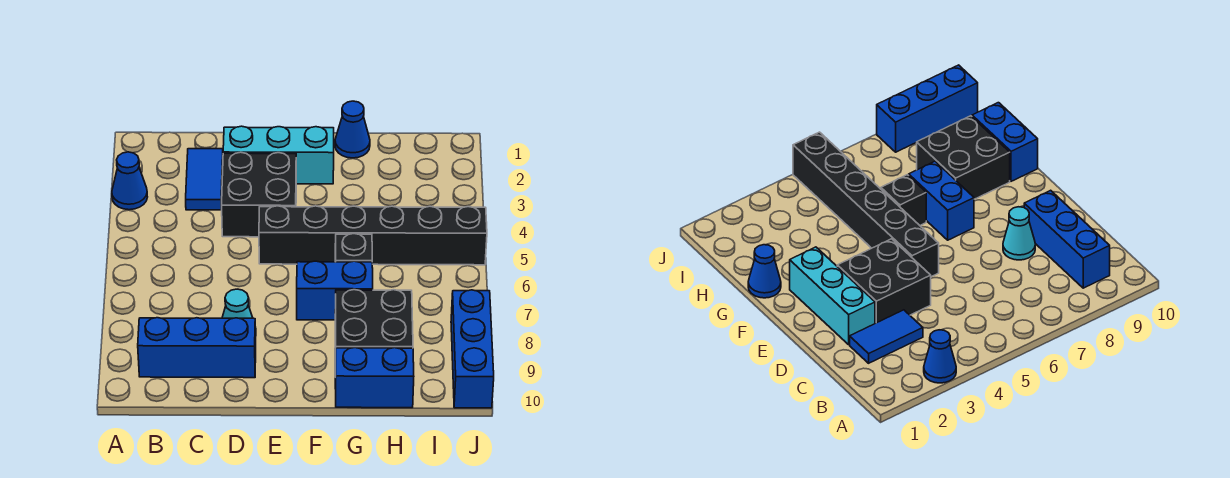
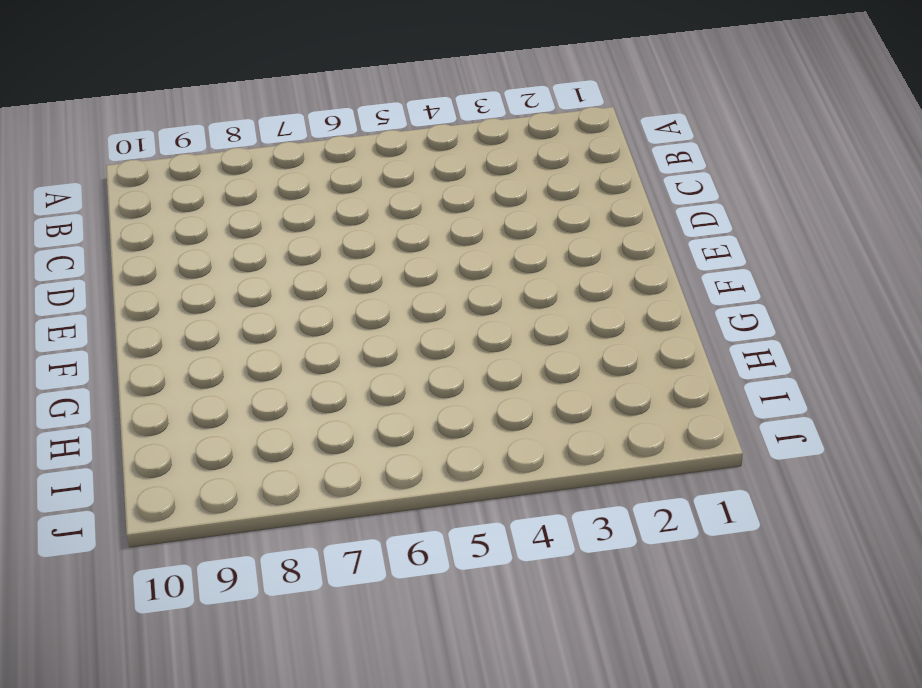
none -> blue 1x1 cone [112,152,147,210]
none -> blue 1x3 brick [138,318,256,378]
none -> blue 1x2 tile [186,149,223,210]

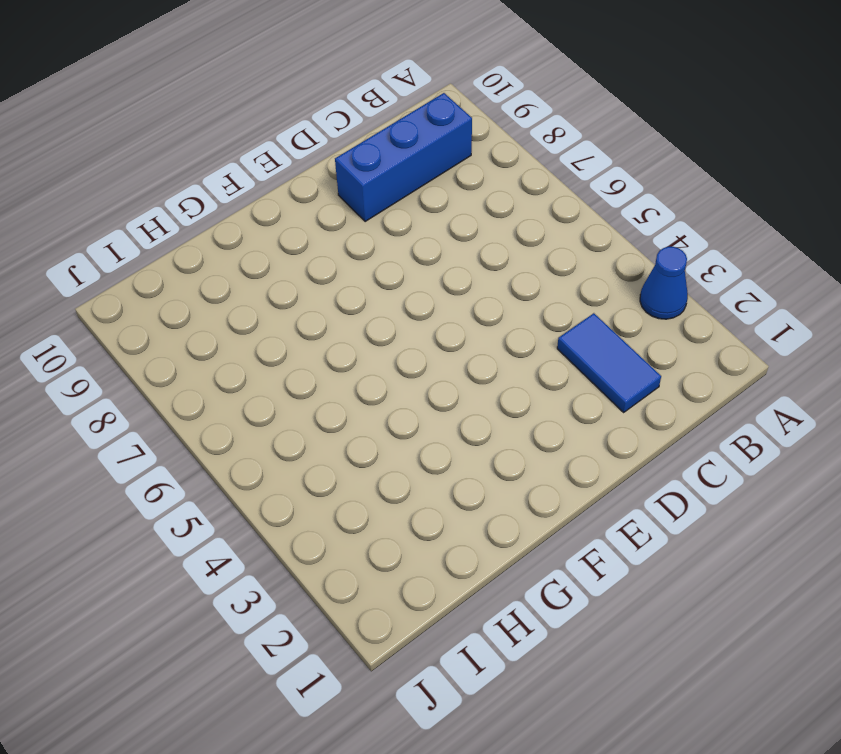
none -> cyan 1x3 brick [223,126,334,184]
none -> black 2x2 brick [221,152,296,237]
none -> cyan 1x1 cone [222,289,256,334]

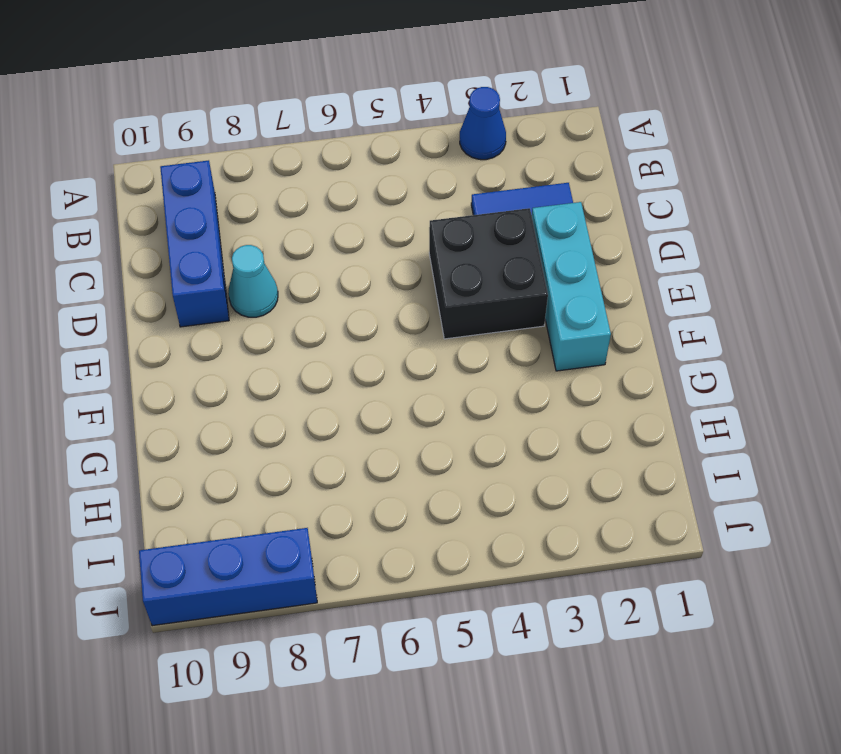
none -> black 1x6 brick [259,206,487,265]
none -> blue 1x2 brick [297,261,373,320]
none -> blue 1x1 cone [335,101,370,158]

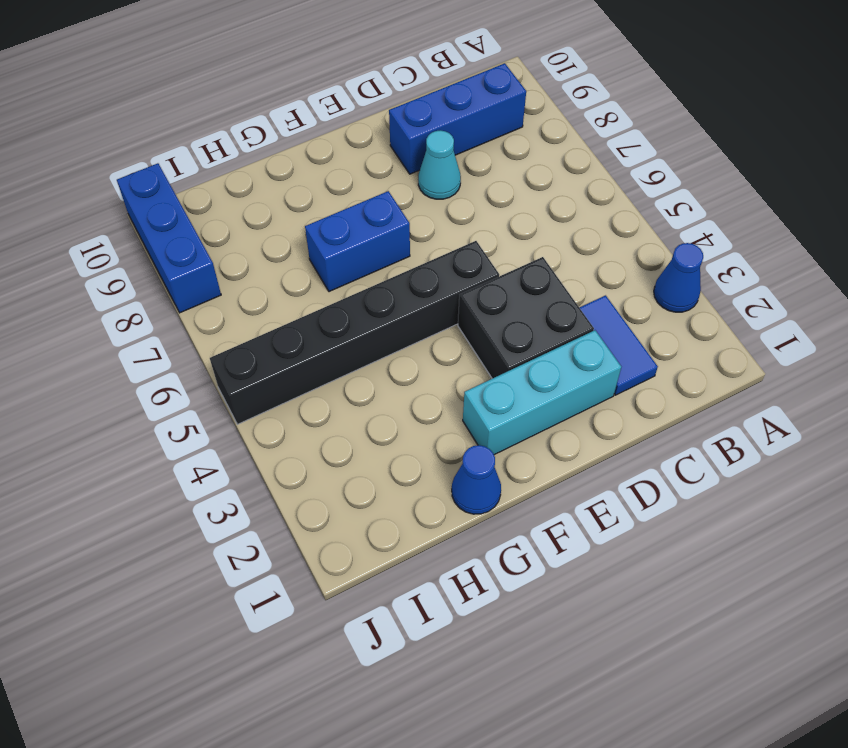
none -> black 1x1 brick [335,234,372,262]
none -> black 2x2 brick [335,290,413,377]
none -> blue 1x2 brick [335,348,414,408]

